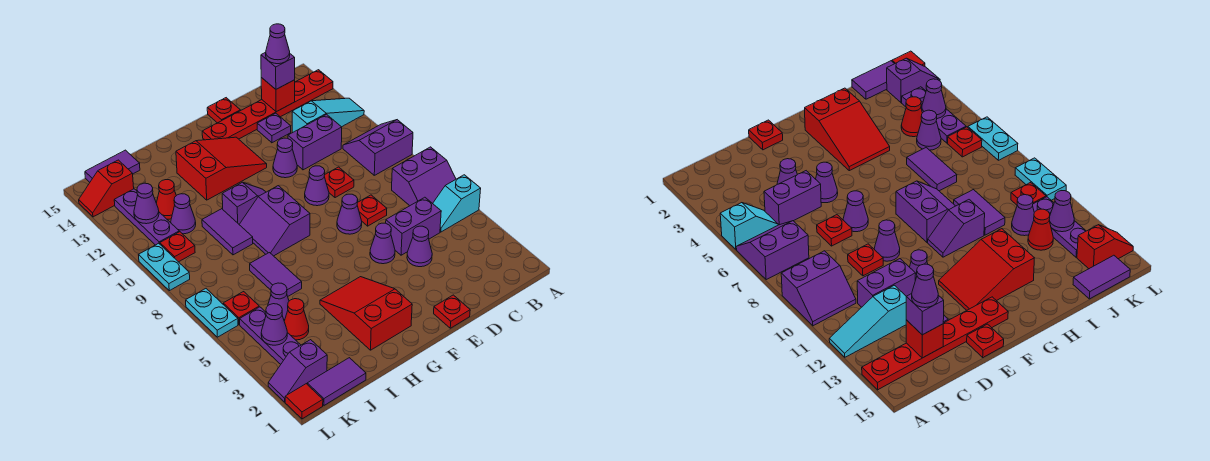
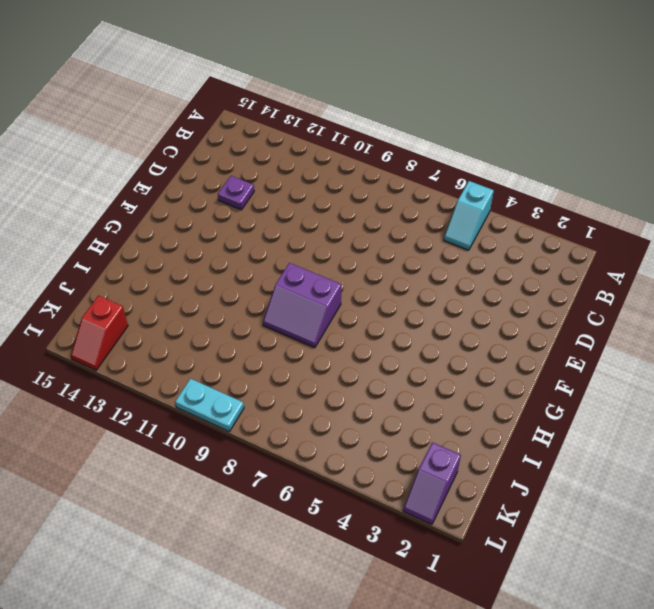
none -> purple 2x2 slope [392,147,456,206]
none -> purple 2x2 slope [343,120,413,175]
none -> cyan 1x3 slope [292,98,364,133]
none -> red 1x6 plate [202,70,333,140]

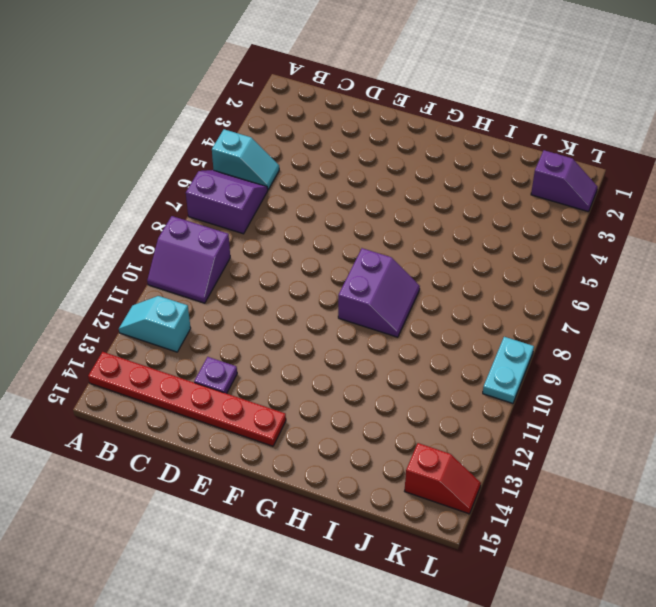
cyan 1x2 slope [119,296,191,352] -> cyan 1x3 slope [292,98,364,133]
none -> purple 1x2 brick [386,197,441,255]
none -> purple 1x2 brick [288,114,342,170]
none -> purple 1x1 cone [407,226,432,267]
none -> red 1x1 plate [357,195,387,226]

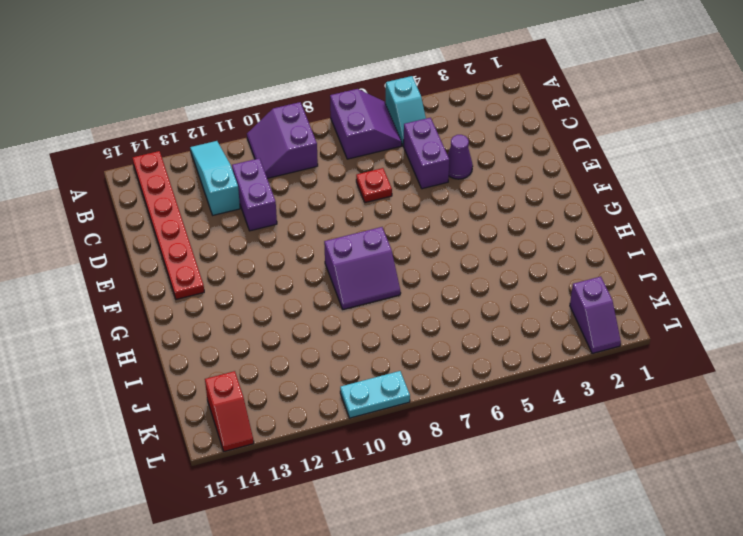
none -> red 1x1 plate [324,167,354,198]
none -> purple 1x1 plate [257,113,291,143]
none -> red 1x1 plate [434,295,470,328]
none -> purple 1x1 cone [370,223,395,264]

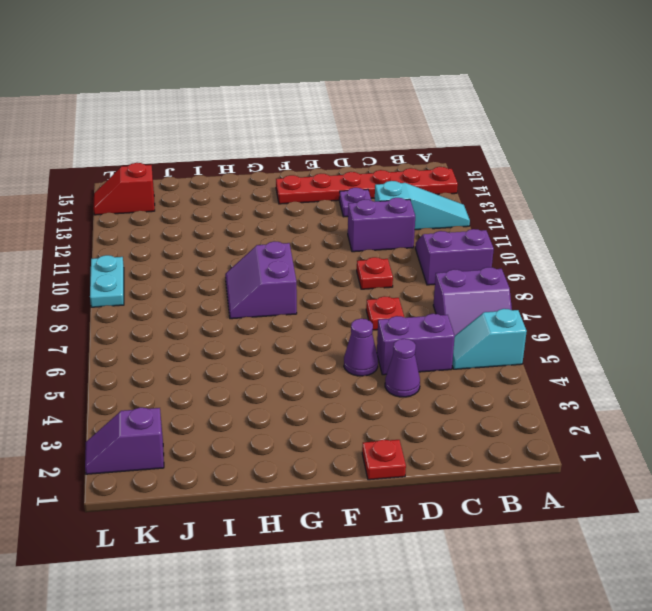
none -> purple 1x1 cone [337,194,362,234]
none -> purple 1x1 cone [305,166,329,206]
none -> purple 1x1 cone [273,138,297,178]
none -> red 1x1 plate [207,98,240,123]

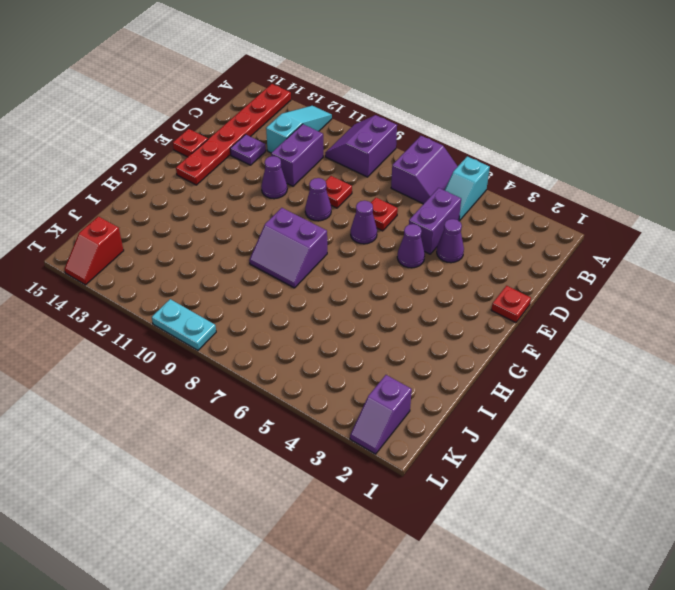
none -> red 2x3 slope [176,137,267,200]
none -> red 2x3 slope [320,277,412,350]
none -> purple 1x2 slope [222,182,266,224]
none -> purple 1x2 tile [250,253,302,296]

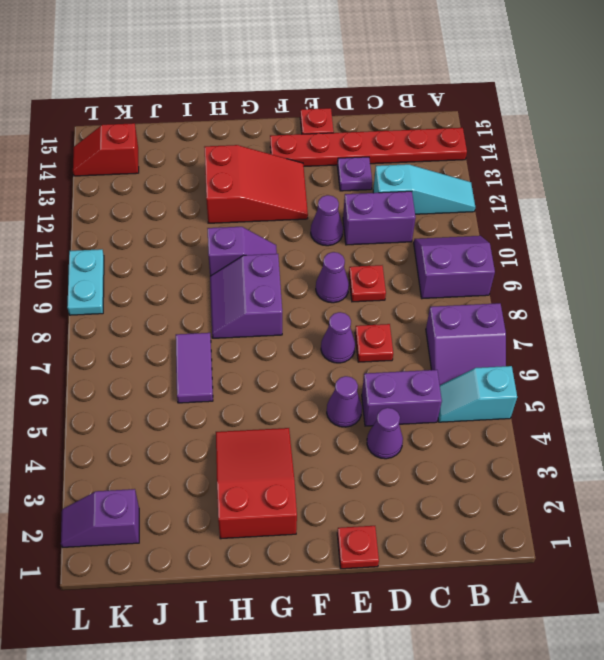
none -> purple 1x2 tile [202,209,253,255]
none -> purple 1x2 tile [307,358,366,405]
none -> red 1x1 cone [284,299,309,340]
none -> purple 1x1 cone [268,283,289,321]

